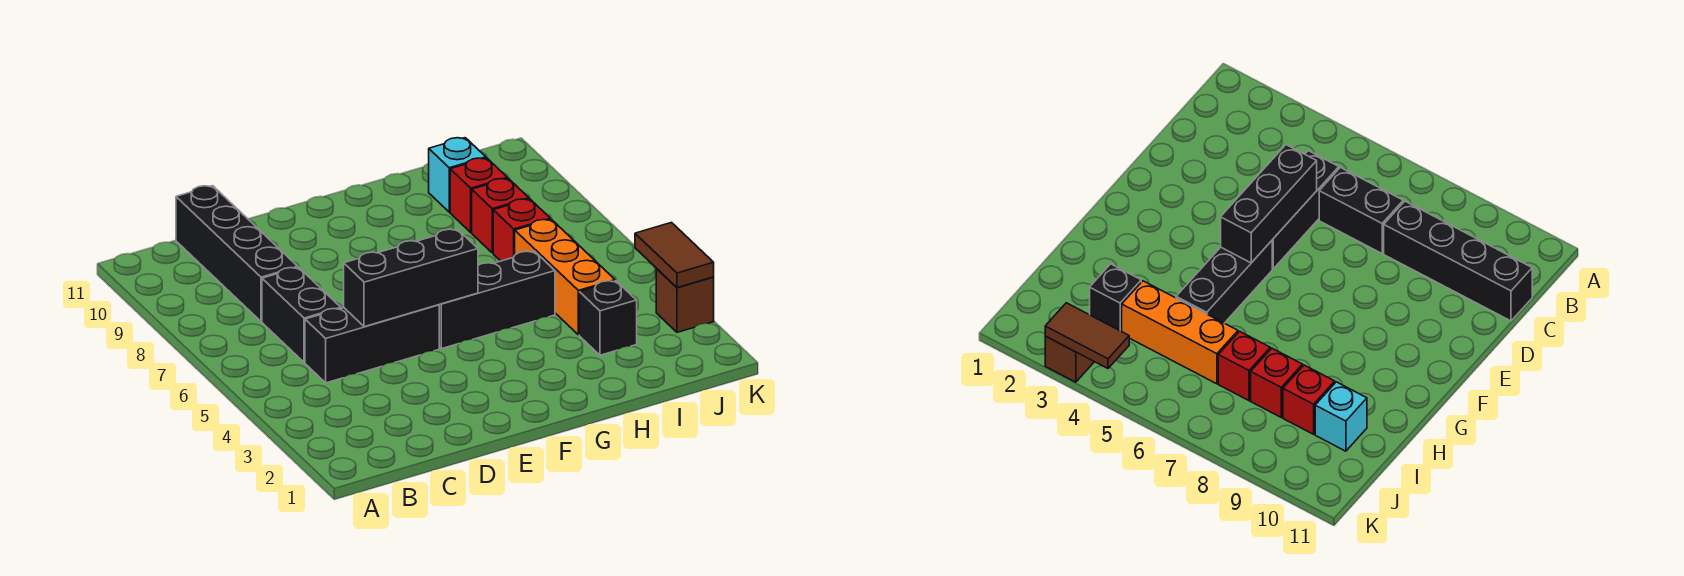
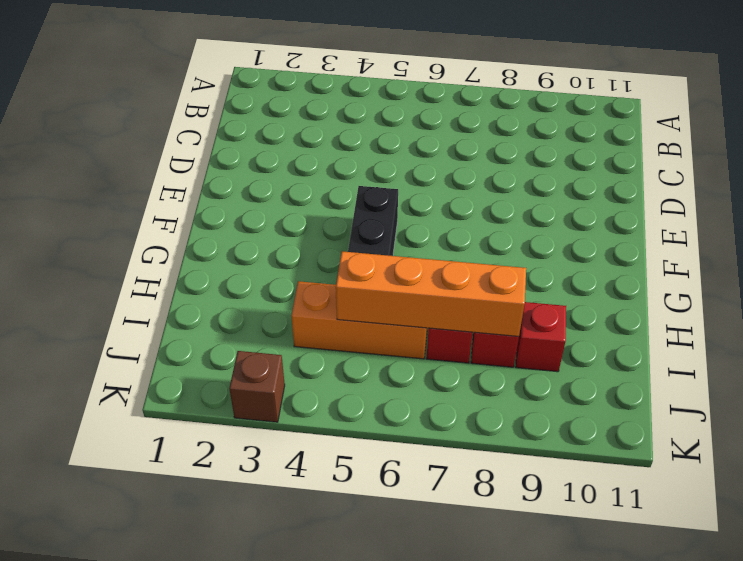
orange 1x4 brick [336,251,526,337] -> none
none -> black 1x3 brick [305,305,439,383]
none -> black 1x2 brick [262,267,341,363]
none -> black 1x4 brick [176,186,298,322]

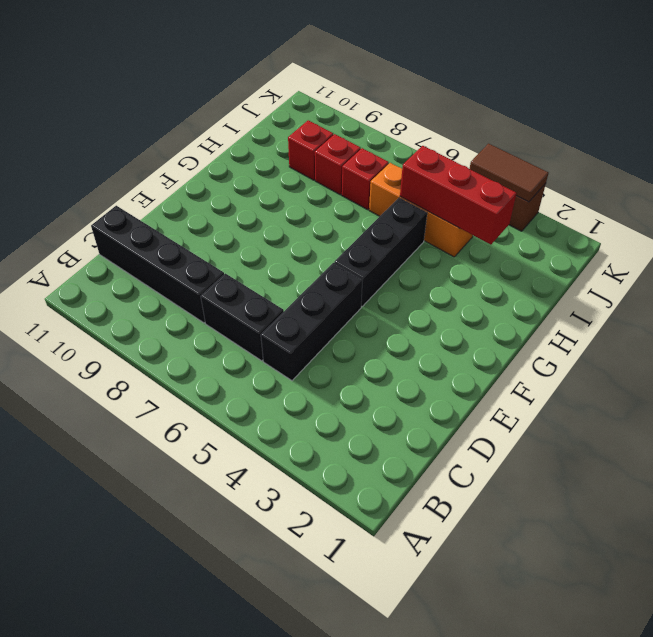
red 1x3 brick [400,146,517,245] -> none
none -> black 1x1 brick [579,281,637,355]
none -> cyan 1x1 brick [429,138,486,212]
none -> black 1x3 brick [344,229,478,327]

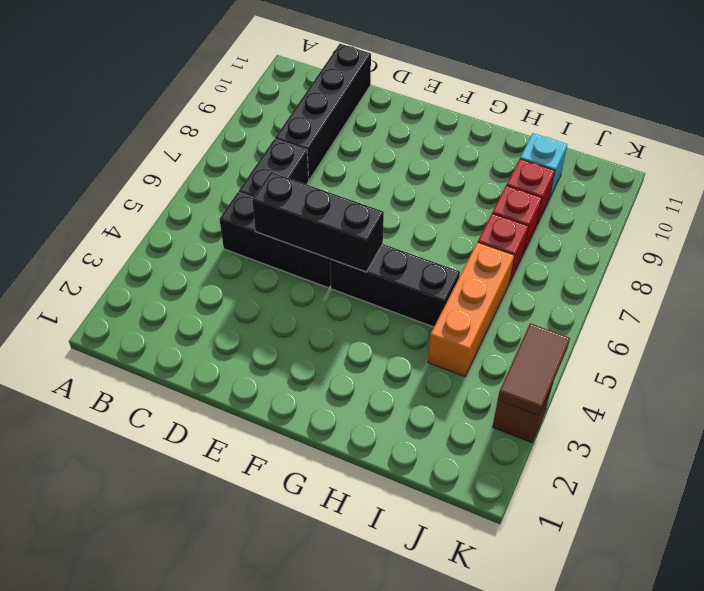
none -> black 1x1 brick [579,281,637,355]

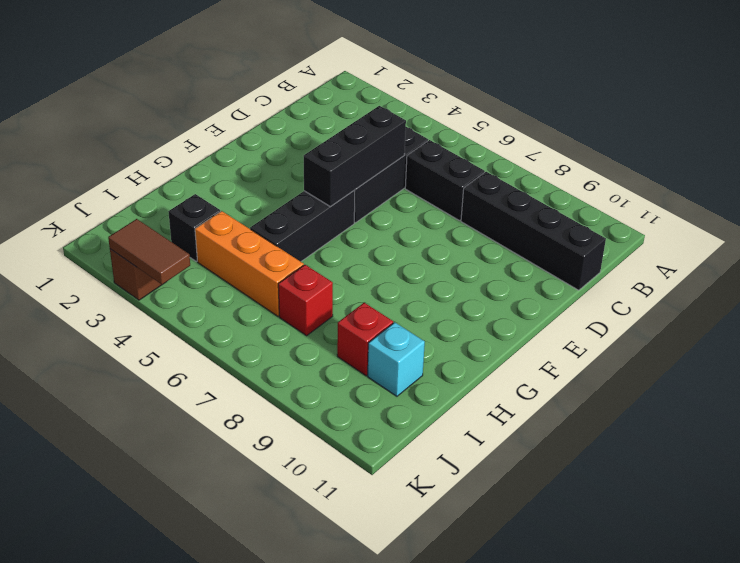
none -> red 1x1 brick [472,178,529,253]

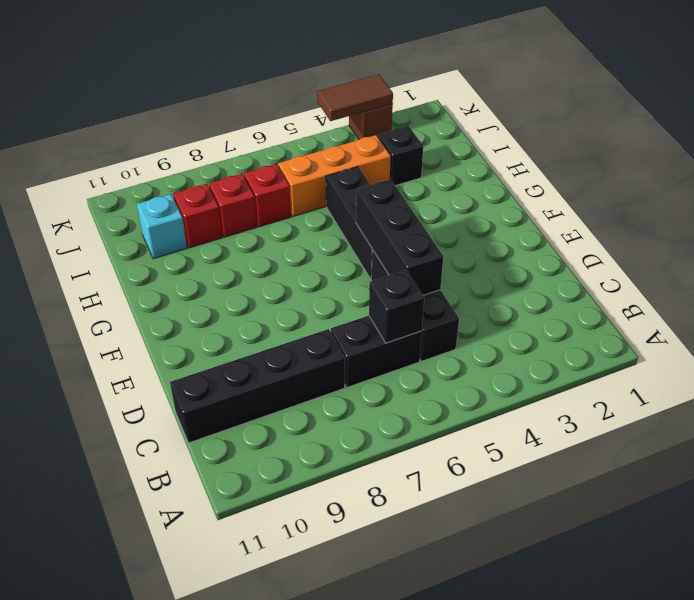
black 1x1 brick [369,270,424,343] -> none

